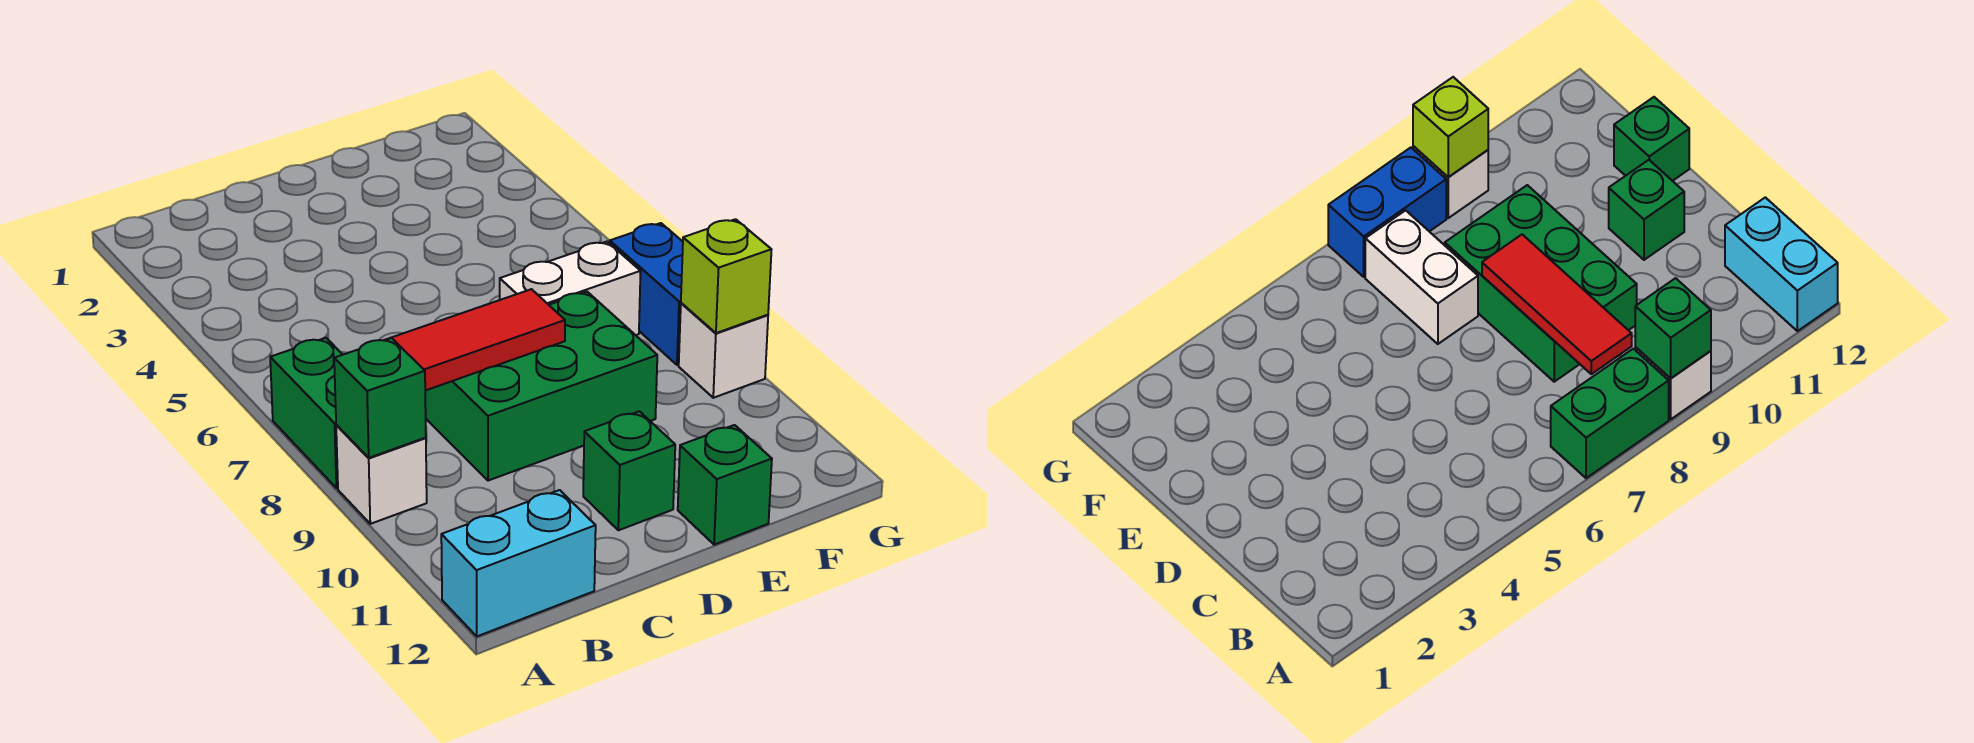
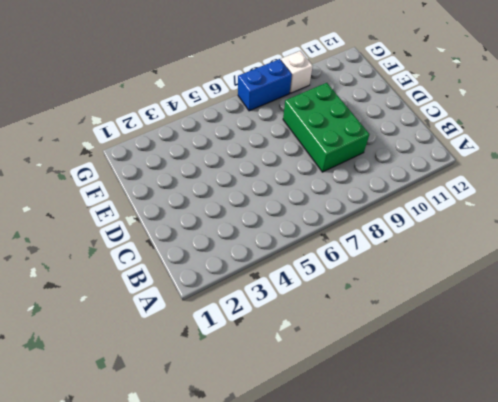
none -> green 1x2 brick [270,338,343,488]
none -> white 1x1 brick [336,425,427,524]
none -> cyan 1x2 brick [441,490,596,636]

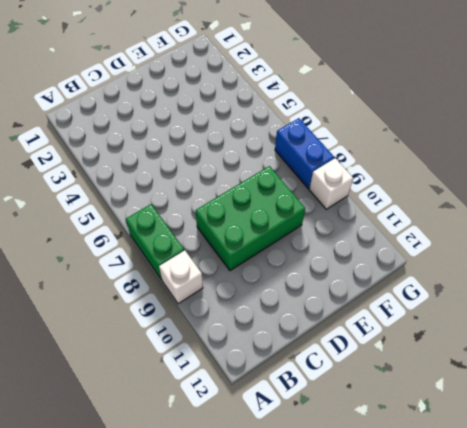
none -> cyan 1x2 brick [441,490,596,636]
none -> green 1x1 brick [583,411,675,530]
none -> white 1x2 brick [500,242,641,335]

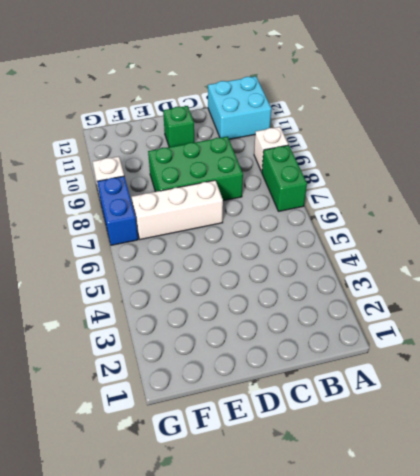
cyan 2x2 brick [208,76,271,139] -> cyan 1x2 brick [441,490,596,636]
white 1x3 brick [132,180,223,239] -> white 1x2 brick [500,242,641,335]
none -> green 1x1 brick [678,425,772,545]
none -> green 1x1 brick [334,338,426,458]
none -> red 1x3 tile [384,289,565,391]

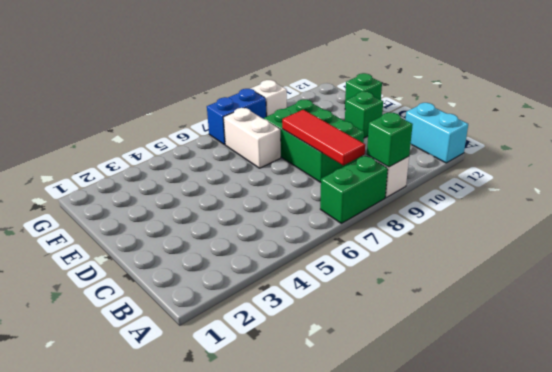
none -> lime 1x1 brick [681,219,771,333]

